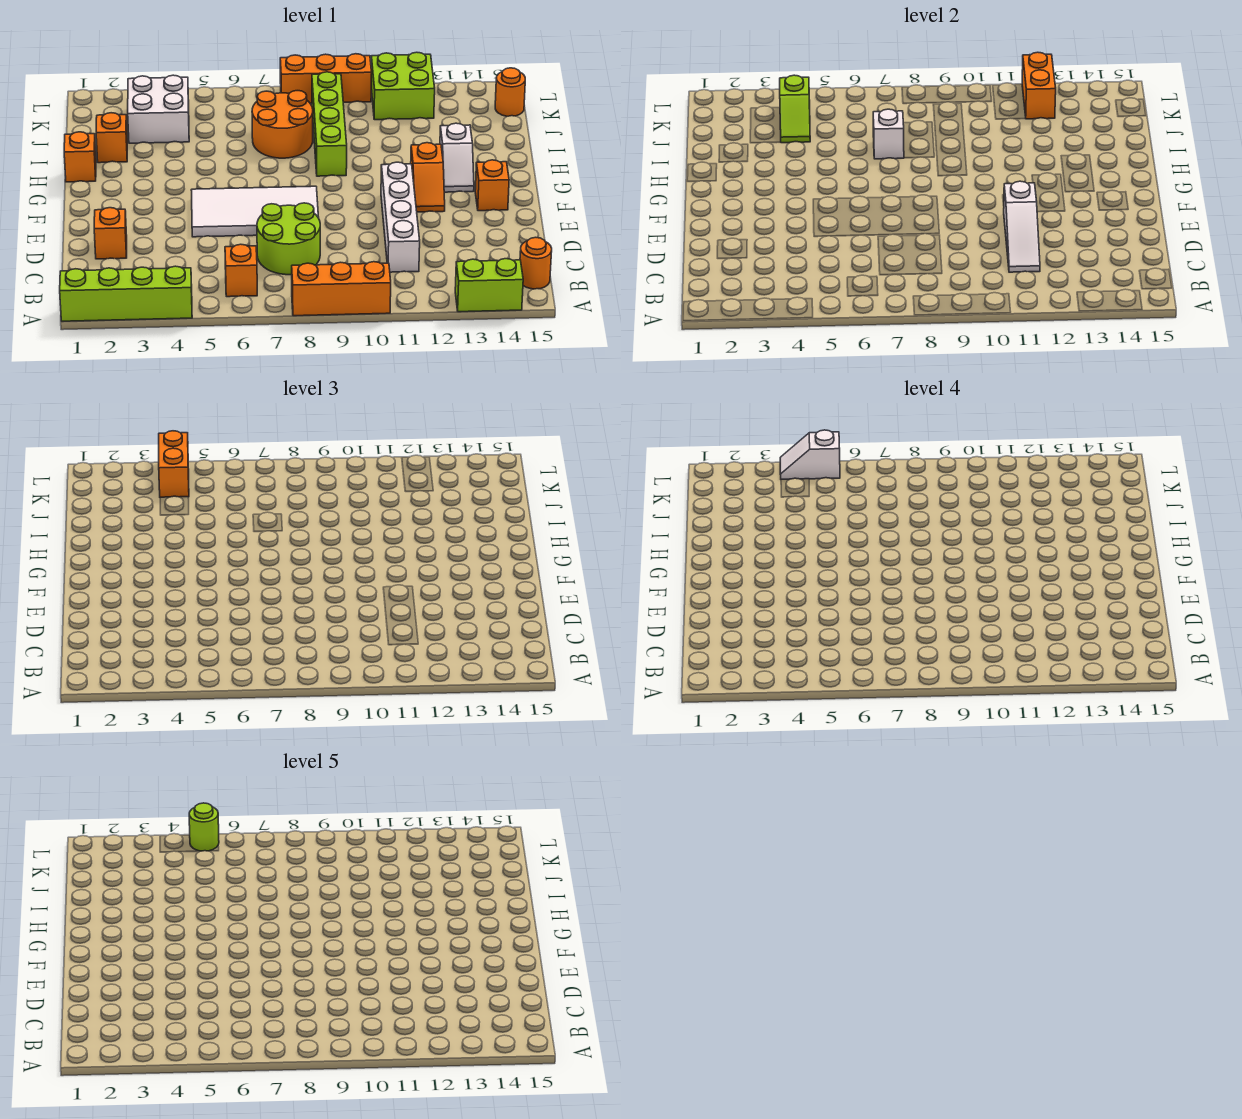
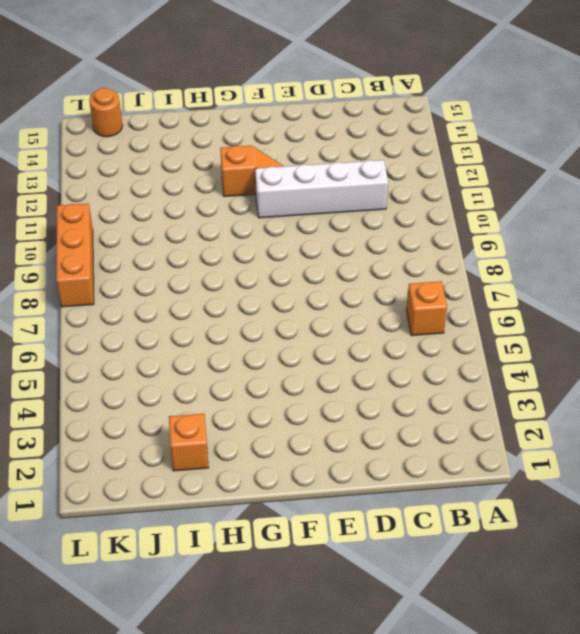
none -> lime 1x4 brick [60,266,192,321]
none -> orange 1x3 brick [292,262,391,316]
none -> lime 1x2 brick [455,259,523,312]

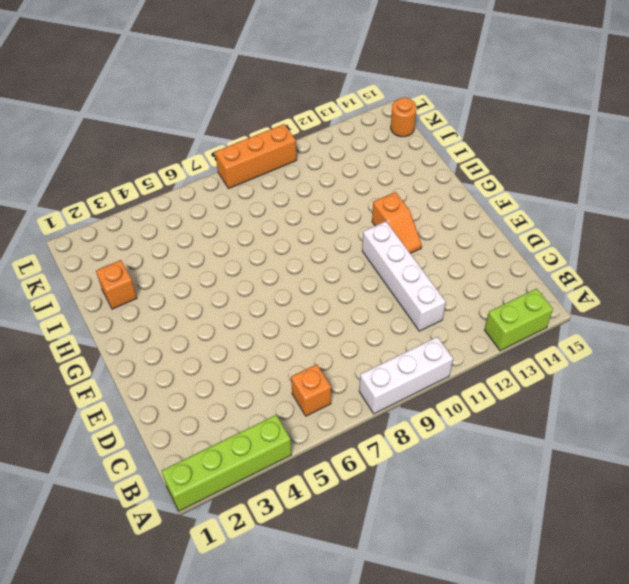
white 1x3 brick [359,337,453,414] -> orange 1x3 brick [292,262,391,316]
none -> orange 1x1 round brick [520,237,552,289]
none -> lime 2x2 round brick [257,203,320,275]
none -> orange 1x1 brick [94,208,127,259]

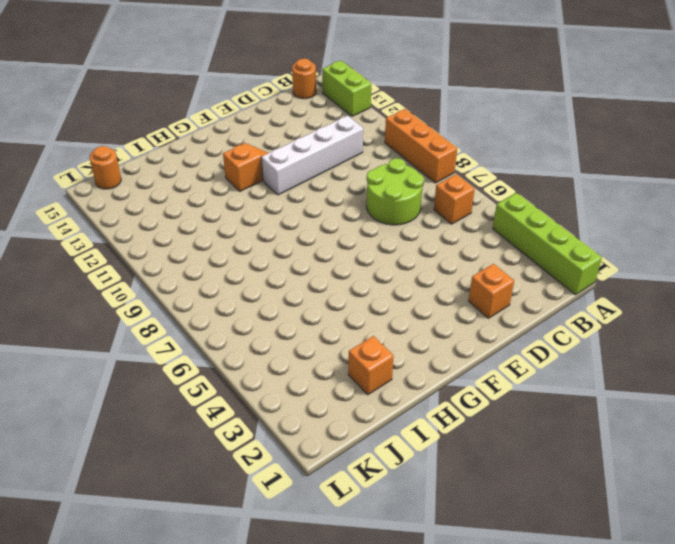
none -> white 2x4 tile [191,186,319,237]
none -> orange 1x1 brick [475,160,509,211]
none -> white 1x2 slope [440,123,474,192]

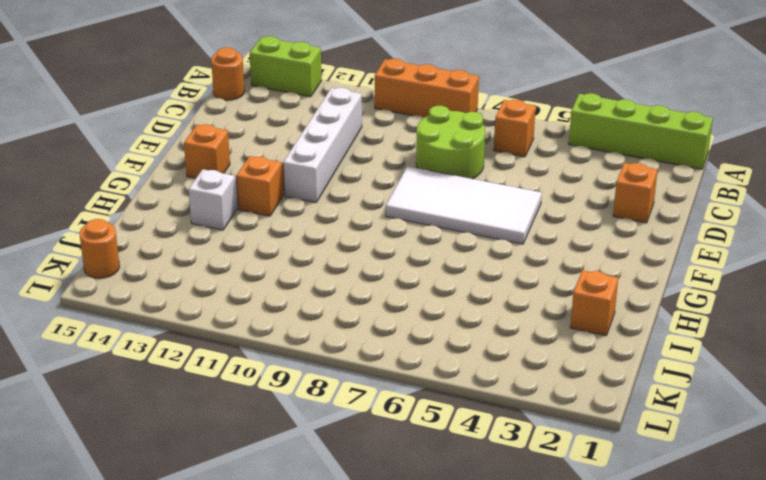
none -> orange 1x1 brick [64,132,96,182]
none -> lime 1x4 brick [312,72,347,176]
none -> orange 2x2 round brick [252,91,313,158]

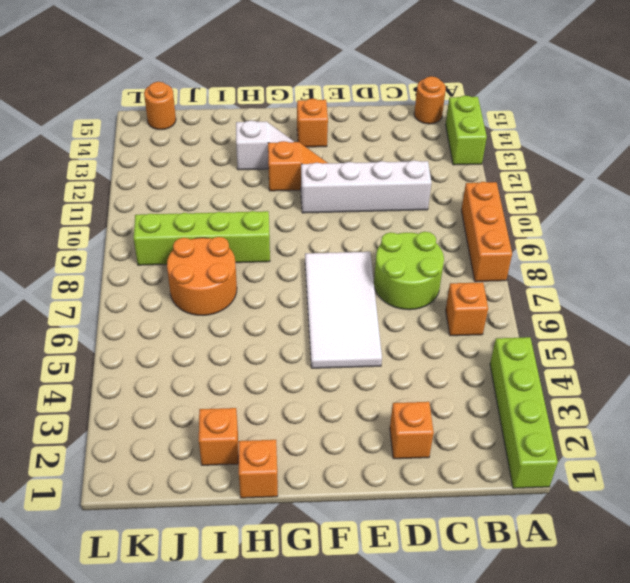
none -> white 2x2 brick [128,75,189,143]
none -> lime 2x2 brick [371,52,435,120]
none -> orange 1x3 brick [280,54,372,103]

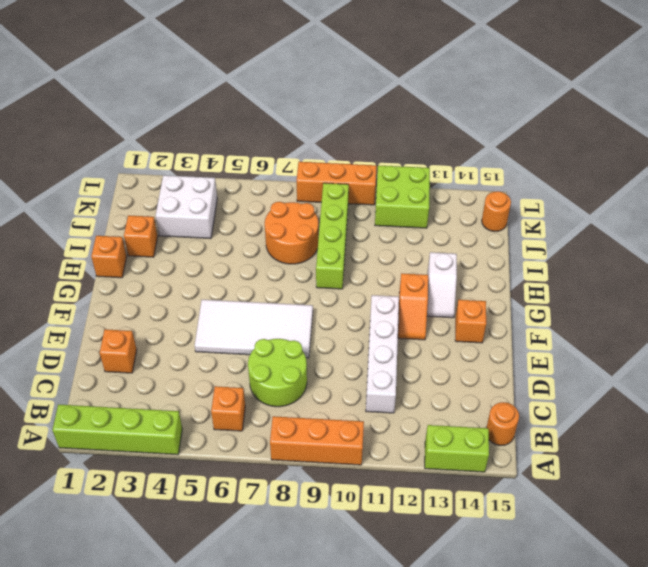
none -> white 1x3 slope [1004,181,1040,272]
none -> white 1x1 brick [873,109,904,159]
none -> lime 1x2 slope [780,75,810,143]

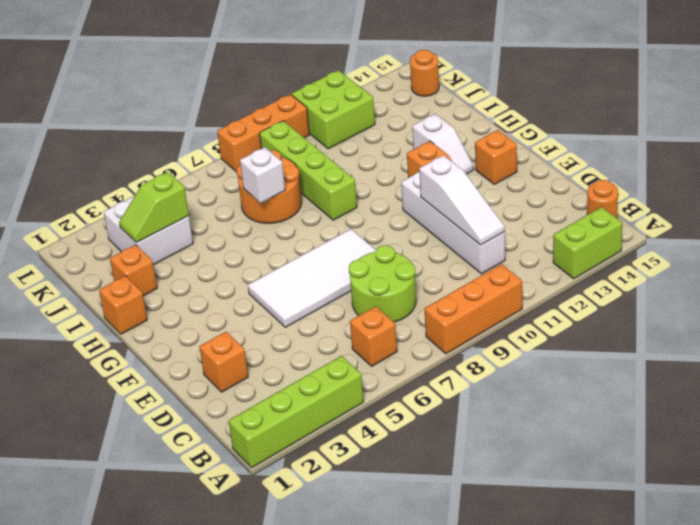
lime 1x2 slope [119,172,189,243] -> lime 1x2 slope turned to [780,75,810,143]
none -> orange 1x2 brick [1022,52,1056,119]
none -> orange 1x2 brick [159,431,189,497]
none -> white 1x2 slope [780,430,840,479]

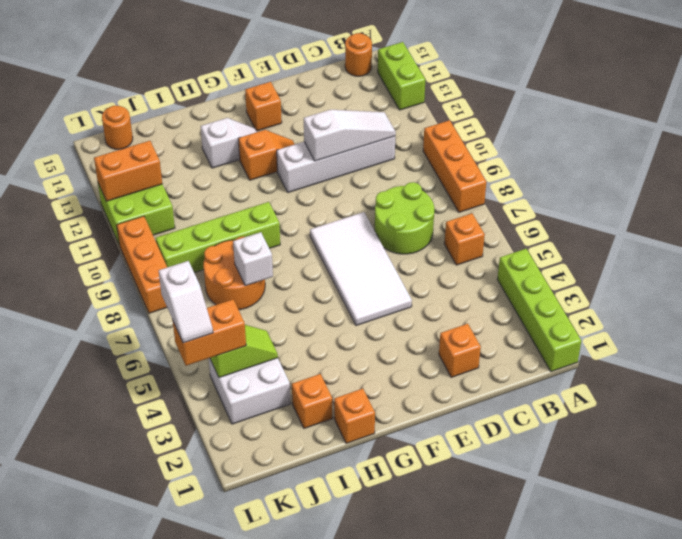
none -> lime 1x1 round brick [189,803,219,851]

